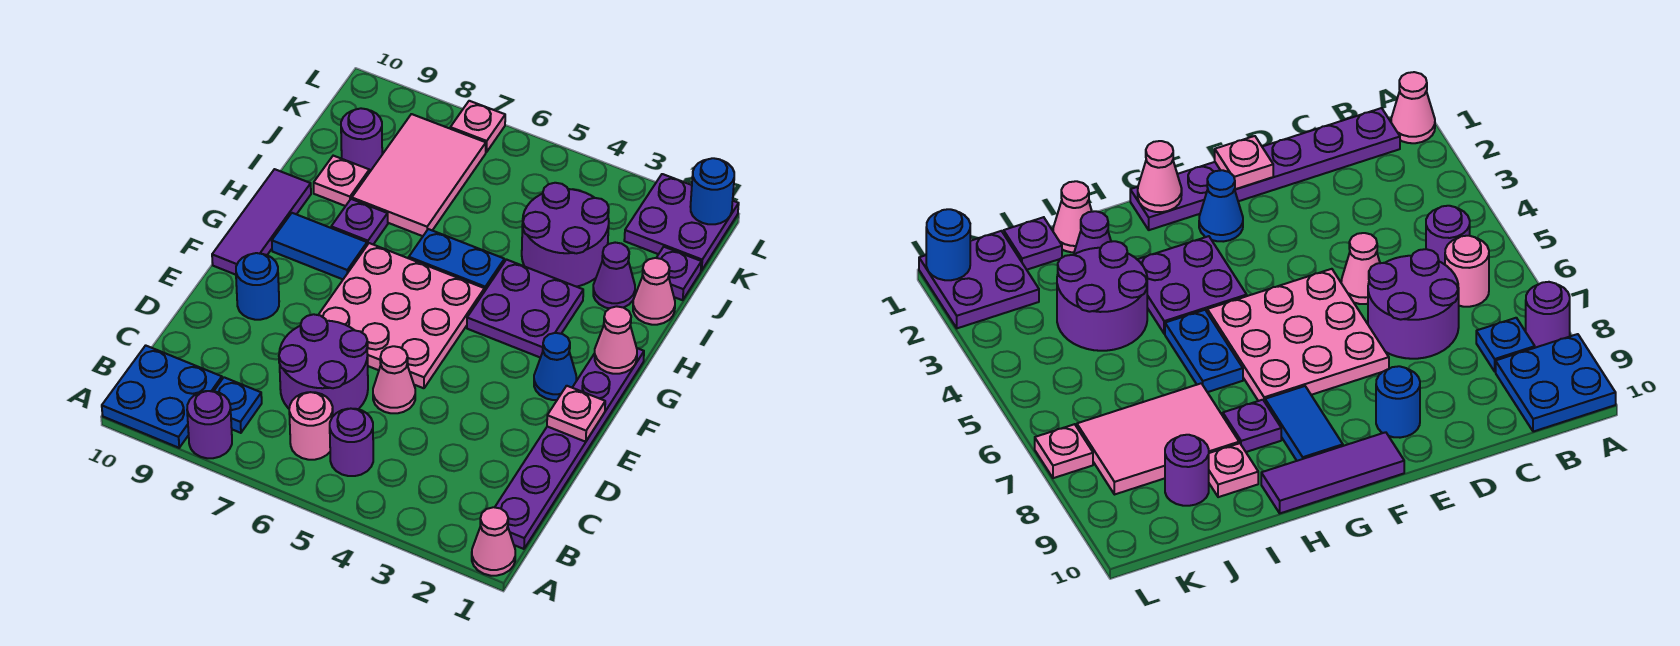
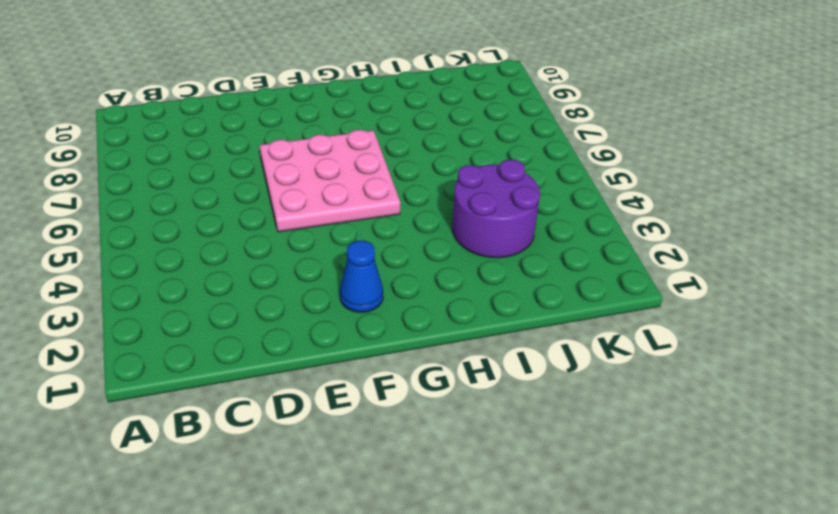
none -> pink 1x1 cone [472,507,515,576]
none -> purple 1x1 round brick [187,391,232,458]
none -> blue 2x2 plate [102,345,222,448]

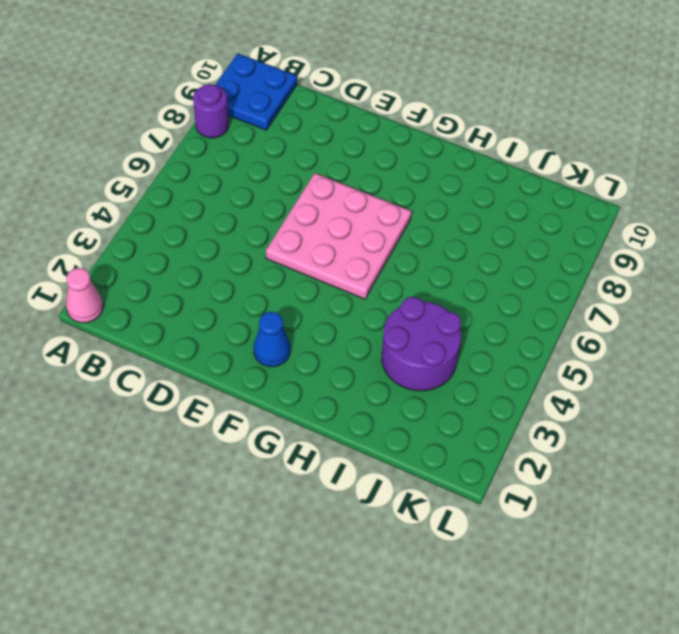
none -> purple 1x6 plate [495,348,644,549]
none -> purple 1x1 round brick [330,409,373,476]
none -> pink 1x1 round brick [289,392,333,460]

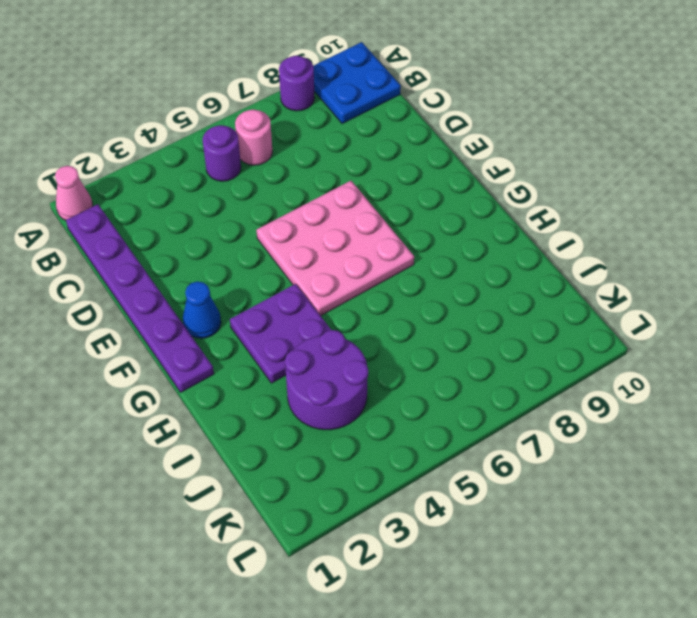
none -> blue 1x1 plate [214,377,262,433]
none -> purple 2x2 round brick [279,314,368,416]
none -> pink 1x1 cone [373,346,415,413]

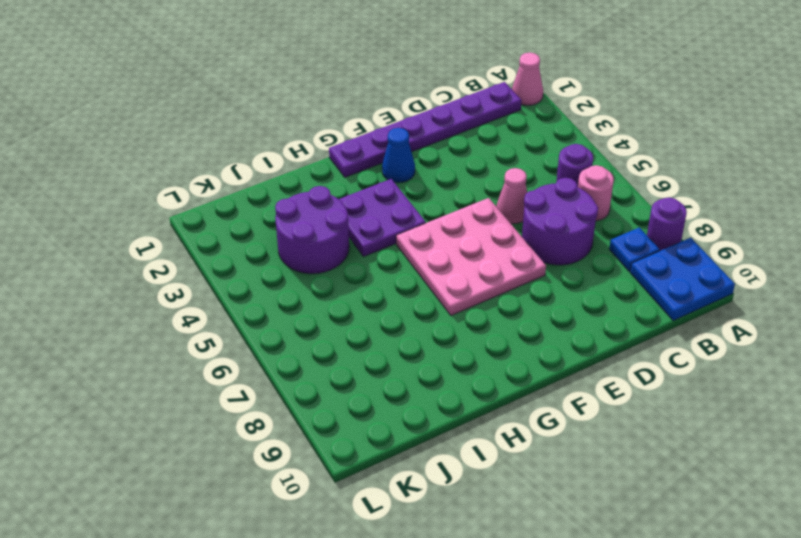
none -> blue 1x1 round brick [236,253,279,320]
none -> purple 1x3 tile [212,169,311,275]
none -> blue 1x2 tile [272,213,367,279]

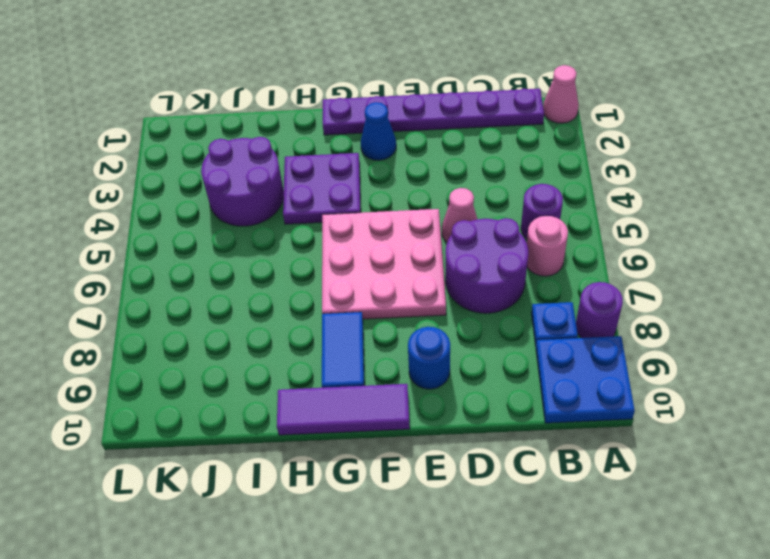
none -> blue 1x2 plate [409,229,504,292]
none -> purple 1x1 plate [331,199,388,245]
none -> pink 1x1 cone [633,258,675,325]

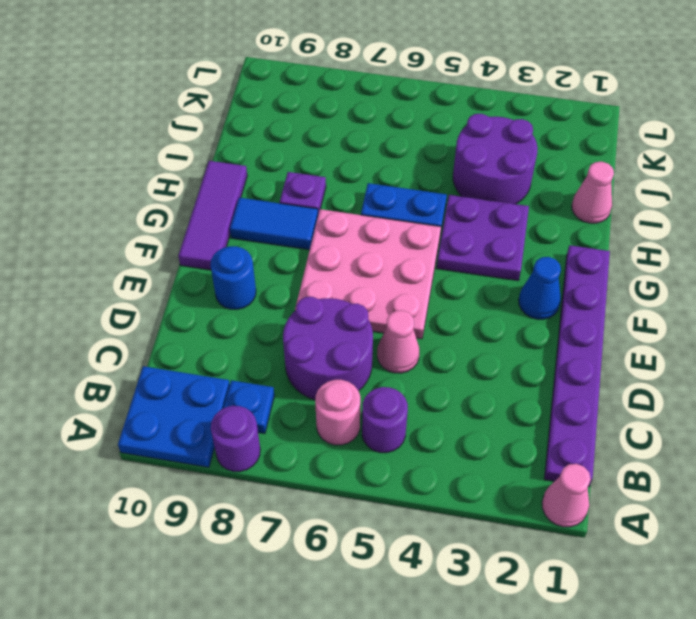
none -> purple 1x1 cone [593,243,635,309]
none -> pink 2x3 tile [352,114,486,236]
none -> pink 1x1 plate [314,156,369,206]

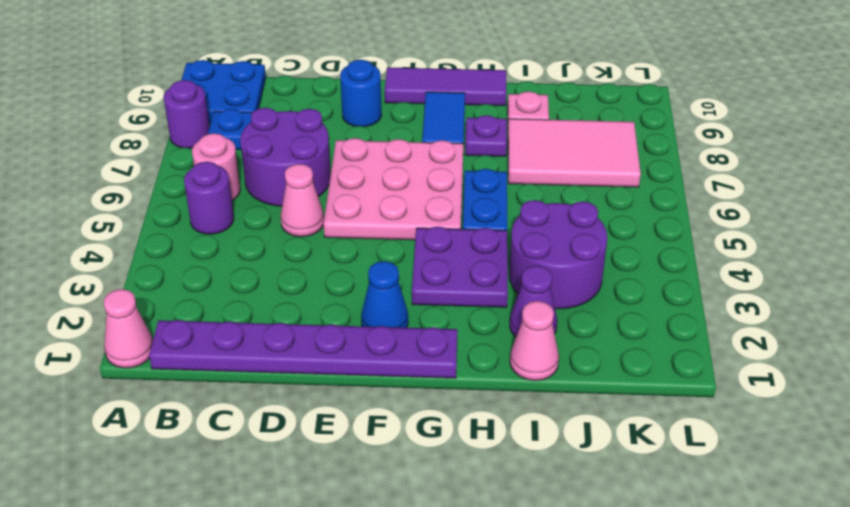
none -> purple 1x1 plate [657,247,701,300]
none -> purple 1x1 round brick [341,108,382,172]
none -> purple 2x2 plate [624,174,739,271]

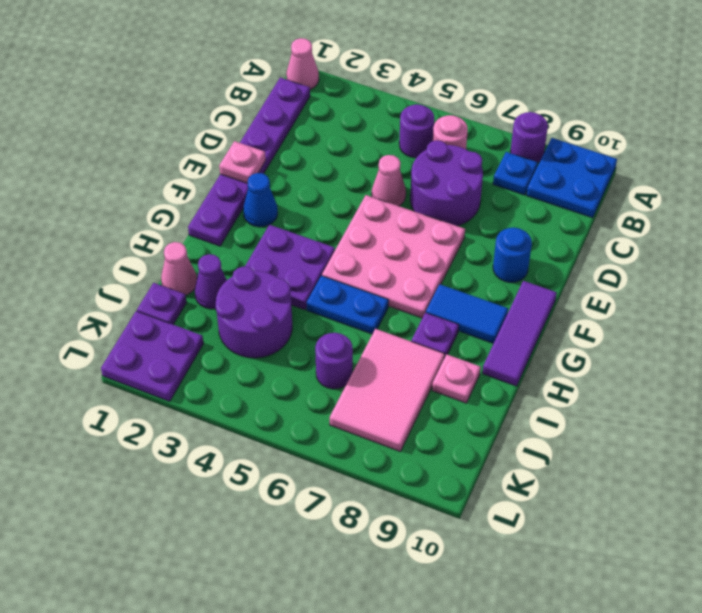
purple 1x1 round brick [315,333,353,389] -> purple 1x1 round brick moved to [341,108,382,172]
none -> pink 1x1 plate [450,101,505,152]
none -> pink 1x1 cone [594,306,637,374]
none -> blue 1x1 round brick [690,158,734,224]

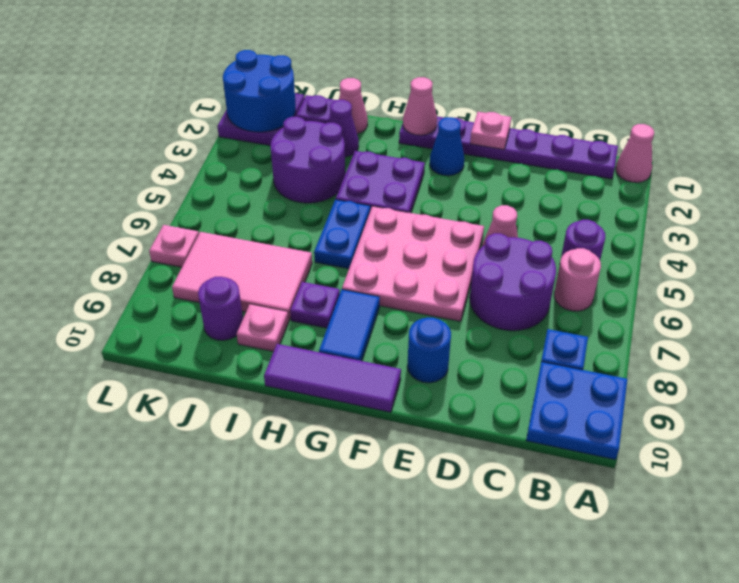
blue 2x2 round brick [223,50,296,132] -> blue 1x1 round brick [690,158,734,224]
none -> purple 1x1 round brick [187,391,232,458]

